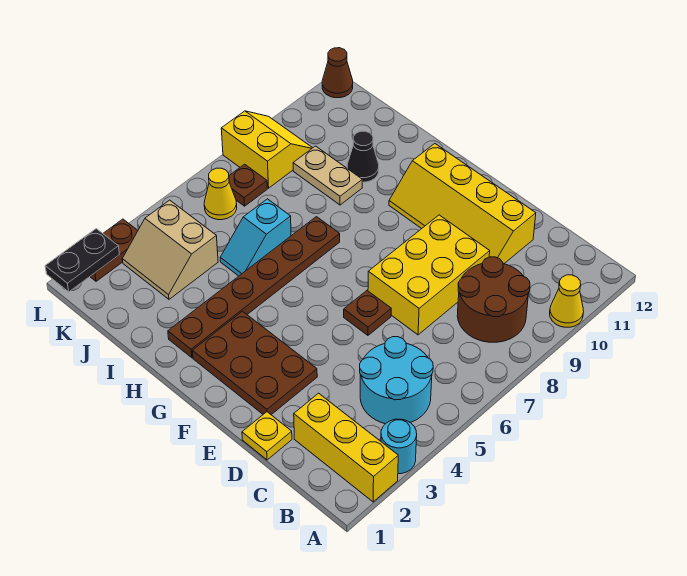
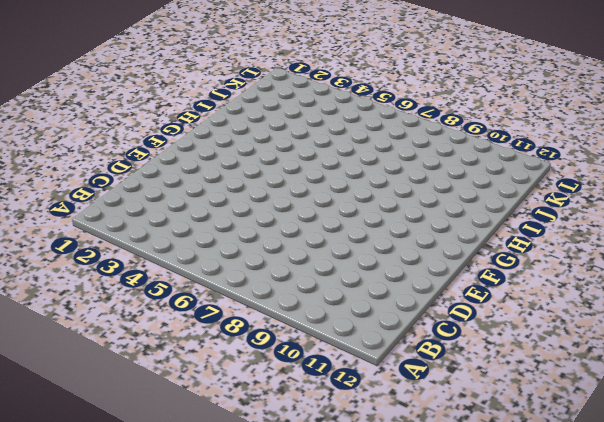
none -> yellow 1x3 brick [294,393,398,502]
none -> cyan 1x1 round brick [381,419,417,474]
none -> yellow 1x1 cone [550,275,584,327]

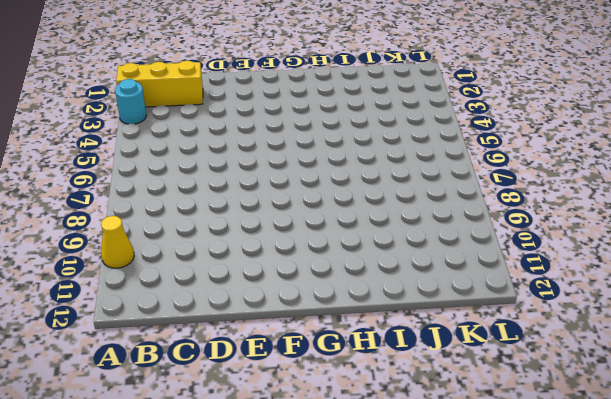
none -> cyan 2x2 round brick [360,337,433,424]
none -> brown 2x2 round brick [457,257,530,342]
none -> yellow 1x1 plate [242,412,292,460]

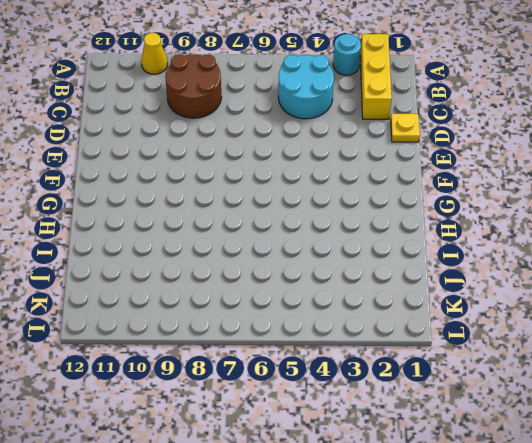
none -> yellow 2x3 brick [368,215,490,335]
none -> yellow 2x4 slope [389,144,536,264]
none -> brown 2x3 plate [192,311,317,415]

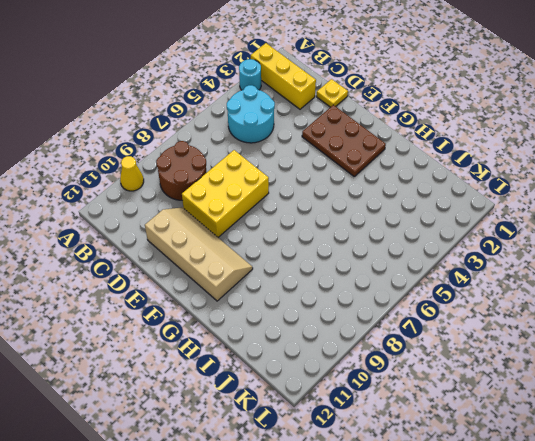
tan 2x4 slope [145,207,253,301] -> yellow 2x4 slope [389,144,536,264]
none -> brown 1x1 plate [344,291,391,335]
none -> brown 1x6 plate [168,217,340,358]
none -> cyan 1x2 slope [220,199,291,276]

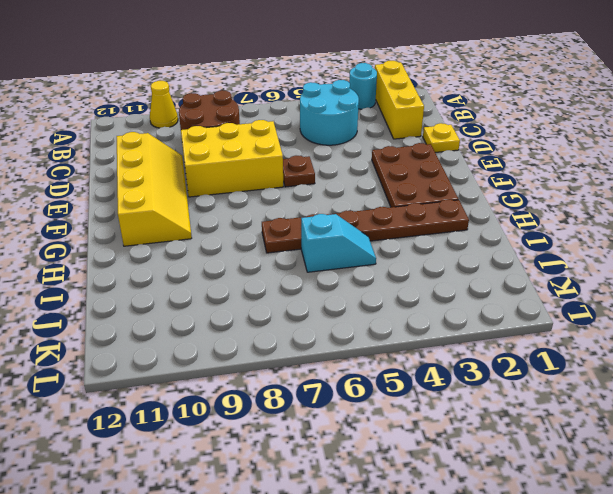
none -> tan 1x2 plate [293,146,362,205]
none -> black 1x1 cone [347,131,379,182]
none -> tan 2x2 slope [122,200,218,299]

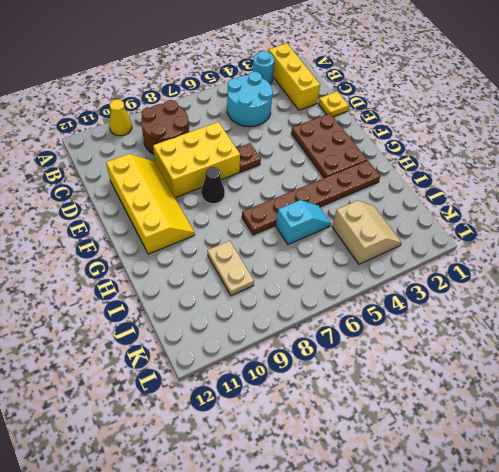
black 1x1 cone [201,167,225,204] -> black 1x1 cone moved to [347,131,379,182]
none -> yellow 1x1 cone [204,168,237,220]
none -> brown 1x1 plate [229,164,267,206]
none -> yellow 2x2 slope [221,111,312,188]

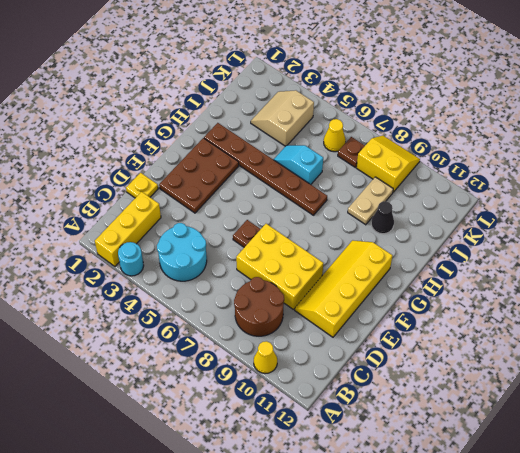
yellow 2x2 slope [356,136,420,192] -> yellow 2x2 slope turned to [221,111,312,188]
none -> brown 1x2 plate [90,219,138,281]
none -> brown 1x1 cone [322,48,353,98]
none -> black 1x2 plate [45,229,120,292]

